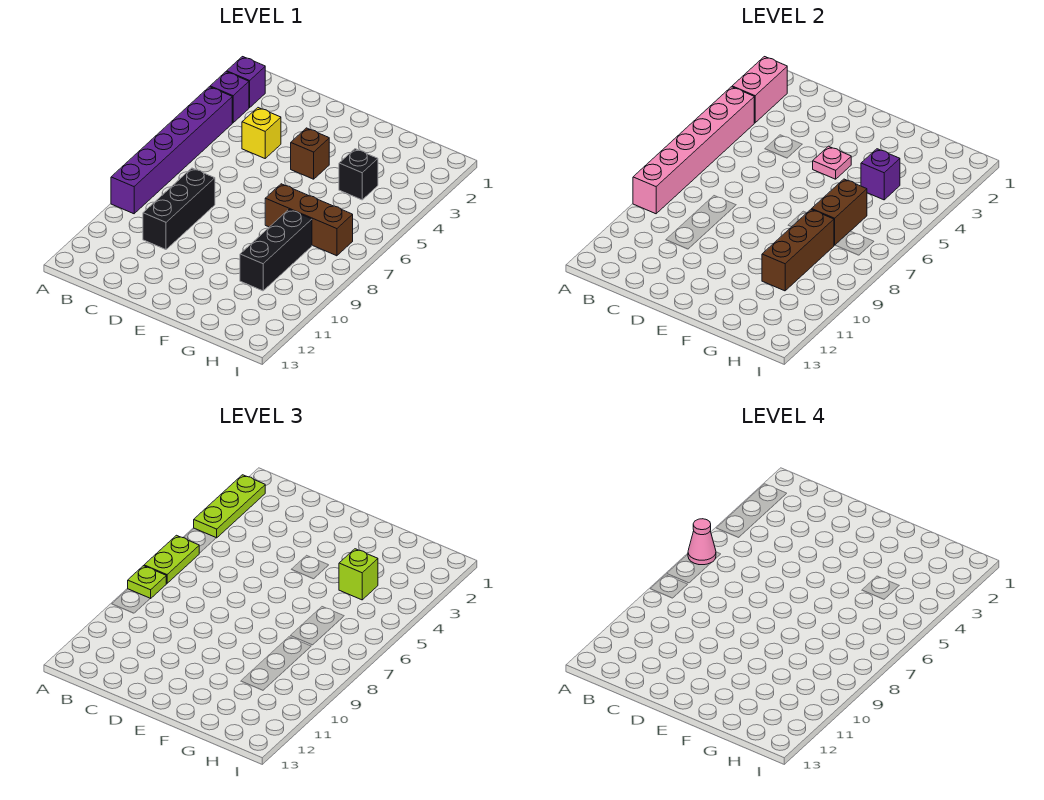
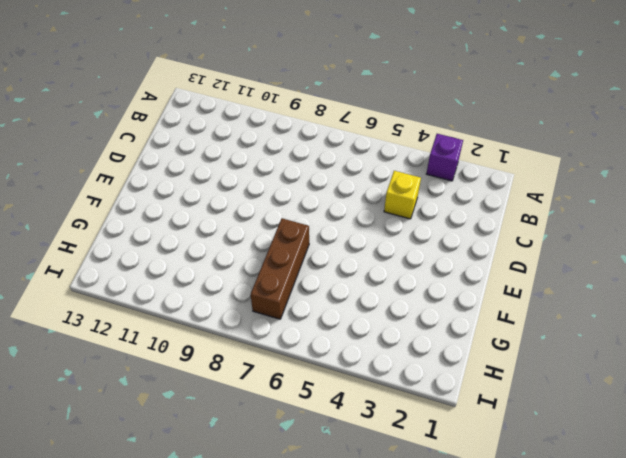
none -> purple 1x1 brick [227,57,265,108]
none -> purple 1x6 brick [111,87,232,214]
none -> black 1x3 brick [143,168,215,249]

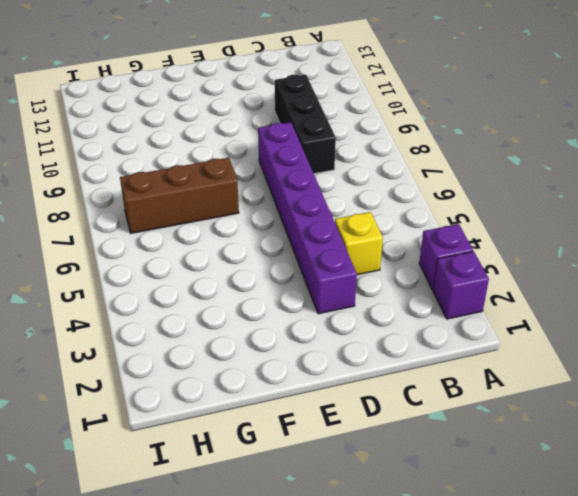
purple 1x6 brick [258,122,357,314] -> purple 1x6 brick moved to [111,87,232,214]
none -> brown 1x1 brick [291,128,329,179]
none -> black 1x1 brick [339,149,378,200]
none -> black 1x3 brick [240,210,312,291]

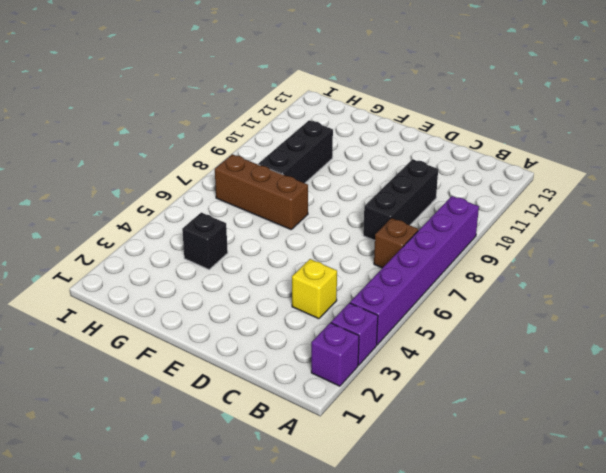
brown 1x1 brick [374,218,418,268] -> brown 1x1 brick moved to [291,128,329,179]
none -> pink 1x2 brick [732,57,787,123]
none -> pink 1x6 brick [633,87,754,214]
none -> pink 1x1 plate [813,146,851,179]

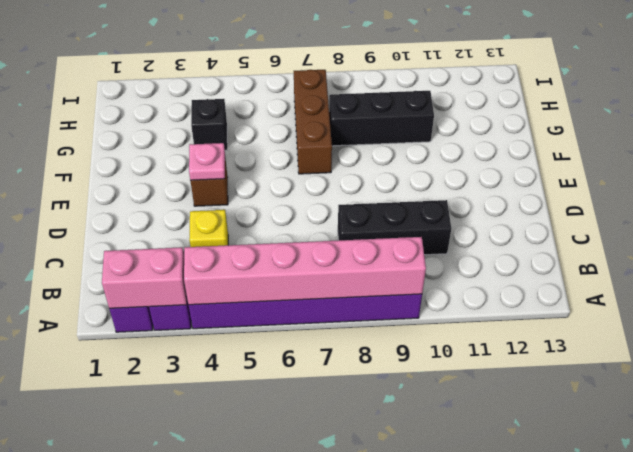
none -> purple 1x1 brick [861,149,900,200]
none -> brown 1x2 brick [812,179,867,245]
none -> brown 1x3 brick [762,209,834,291]

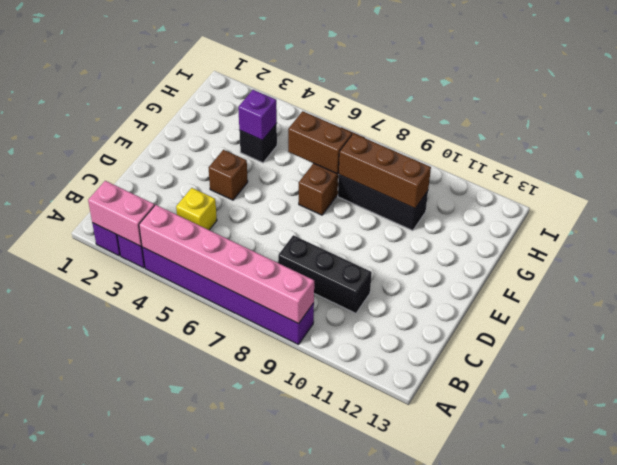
none -> pink 1x1 plate [813,146,851,179]
none -> lime 1x3 plate [194,475,265,538]
none -> lime 1x2 plate [144,535,199,583]

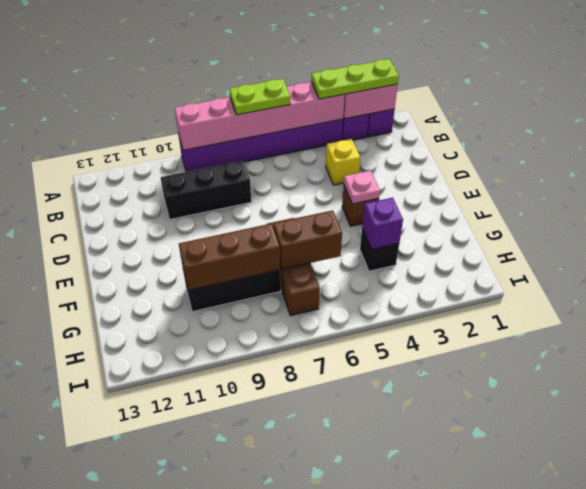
none -> lime 1x1 plate [128,566,166,599]
none -> lime 1x1 brick [339,549,378,600]
none -> pink 1x1 cone [688,519,716,565]

